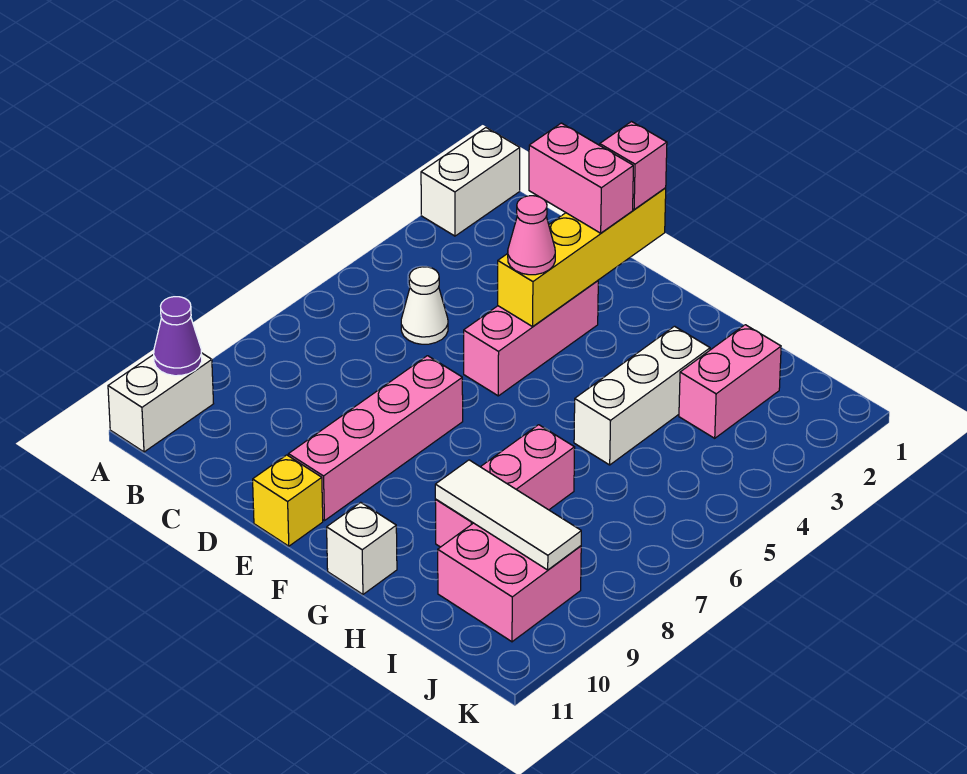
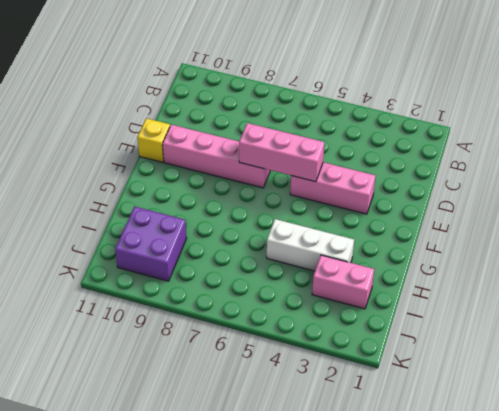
pink 1x3 brick [239,123,325,182] -> pink 1x3 brick moved to [435,425,575,547]
purple 2x2 brick [115,207,187,281] -> pink 2x2 brick [438,523,581,642]
none -> white 1x2 brick [421,128,520,236]
none -> white 1x2 brick [108,353,214,452]
none -> white 1x1 cone [401,267,448,344]

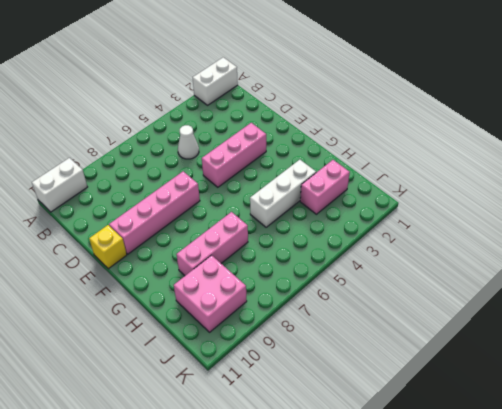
none -> white 1x1 brick [327,502,397,594]
none -> purple 1x1 cone [154,297,202,376]
none -> yellow 1x4 brick [498,188,666,327]

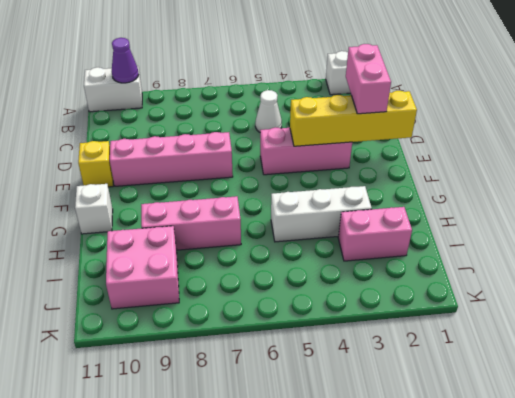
none -> white 1x3 tile [435,460,581,570]
none -> pink 1x1 brick [600,122,667,210]
none -> pink 1x1 cone [508,196,555,275]

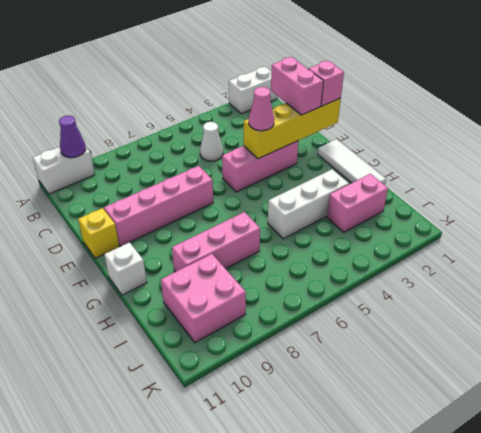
white 1x3 tile [318,139,386,185] -> white 1x3 tile moved to [435,460,581,570]

